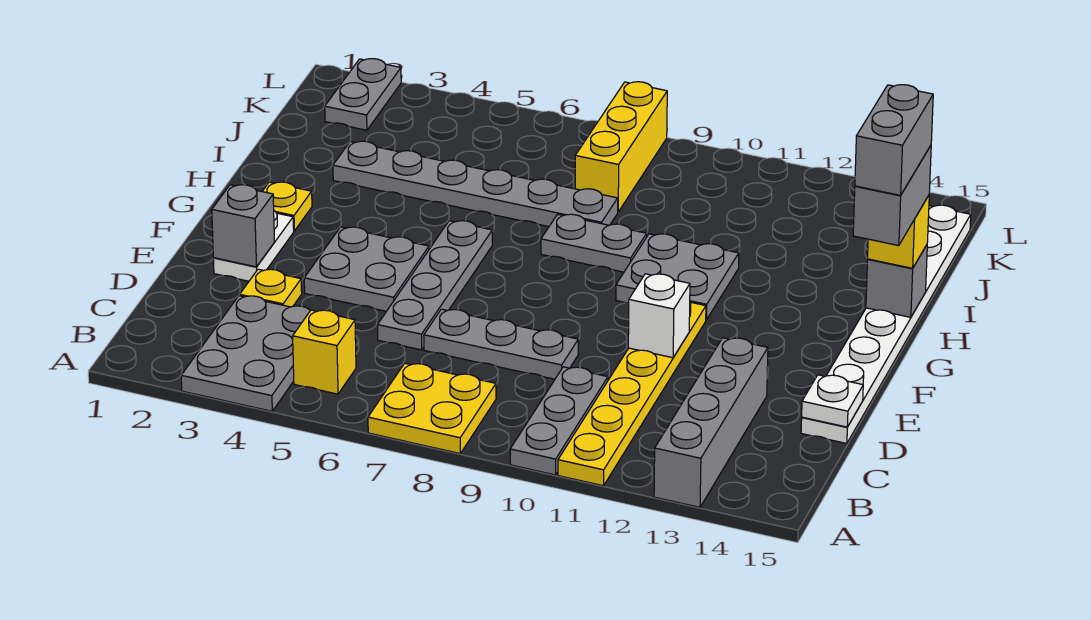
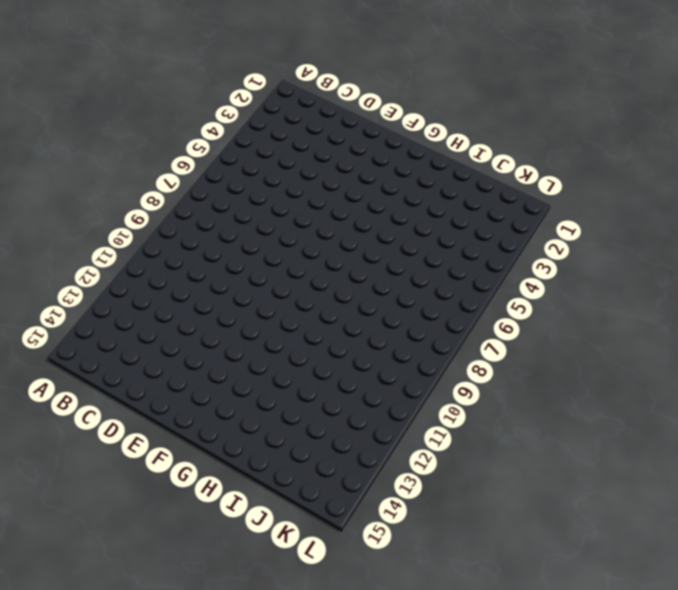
none -> grey 2x3 plate [181,296,310,411]
none -> yellow 2x2 plate [368,363,496,454]
none -> grey 1x3 plate [510,367,608,475]

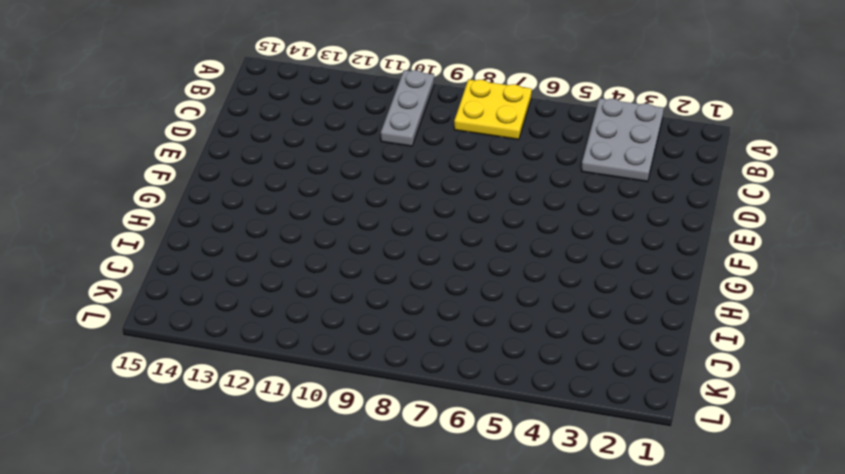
none -> yellow 1x6 plate [558,302,706,486]
none -> grey 1x4 brick [654,338,768,507]
none -> yellow 1x1 brick [293,310,356,394]

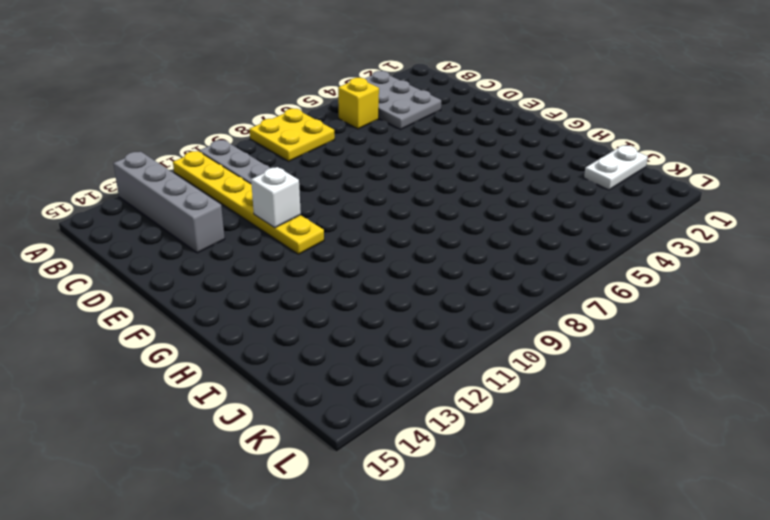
white 1x2 plate [584,146,648,190] -> white 1x2 plate turned to [213,211,294,281]
none -> yellow 1x1 plate [240,269,302,307]
none -> grey 1x4 plate [378,221,492,350]
none -> grey 1x3 plate [424,309,578,379]

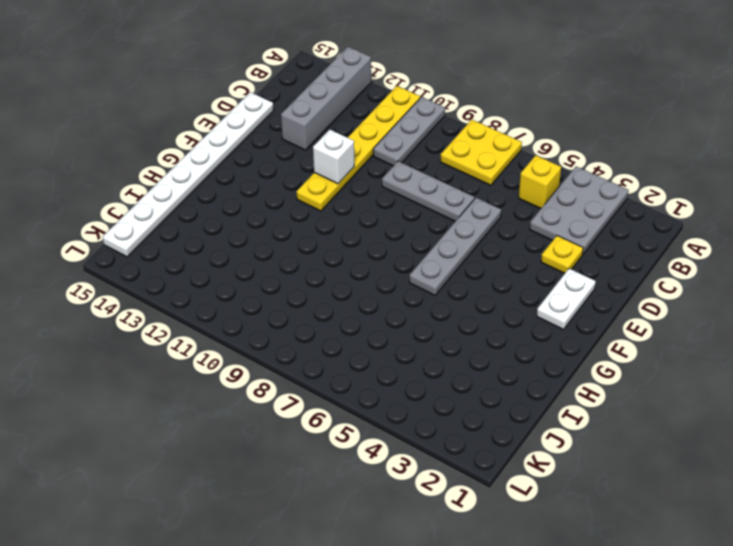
none -> grey 2x2 plate [304,227,429,311]
none -> yellow 1x1 plate [262,182,312,231]
none -> grey 2x2 plate [616,234,739,320]

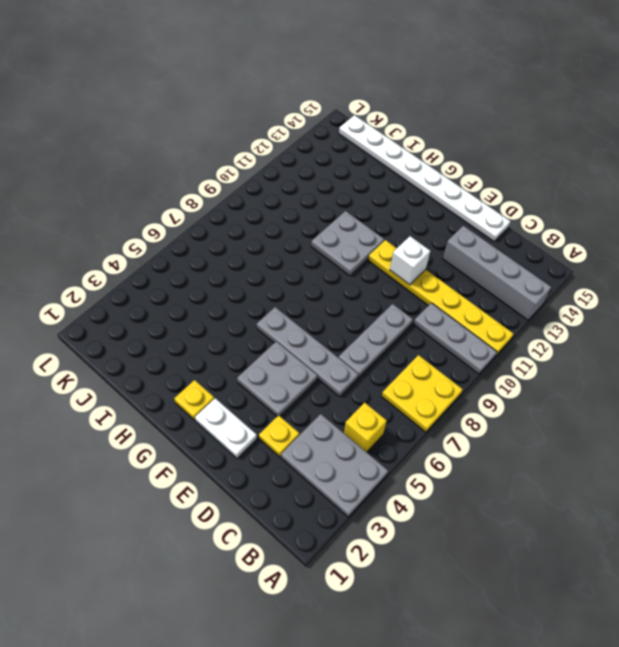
none -> grey 1x2 plate [541,214,647,272]
none -> grey 1x6 plate [333,141,618,227]
none -> yellow 1x3 brick [575,82,667,212]

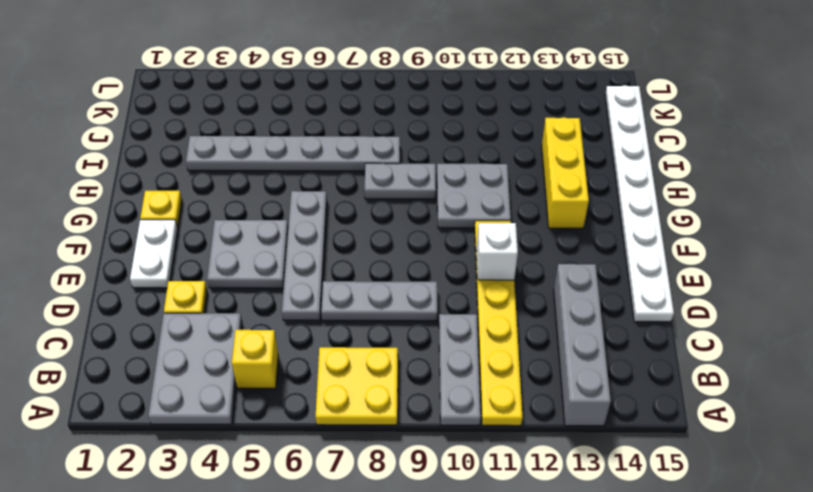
yellow 1x3 brick [542,117,589,228] -> yellow 1x3 brick moved to [575,82,667,212]
none -> grey 1x2 plate [325,59,401,130]
none -> white 1x1 plate [802,375,863,427]
none -> grey 1x1 brick [212,185,275,267]

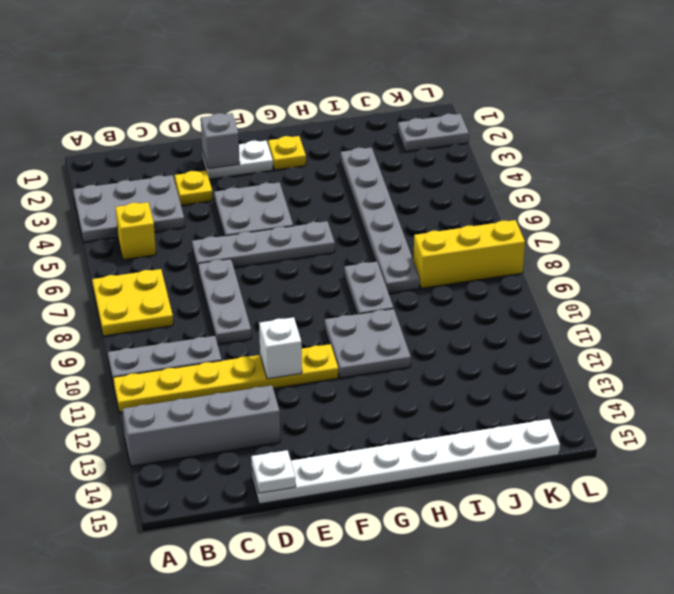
none -> grey 1x1 brick [866,245,927,317]
none -> yellow 1x1 brick [868,196,929,268]
none -> grey 1x2 brick [853,146,931,246]

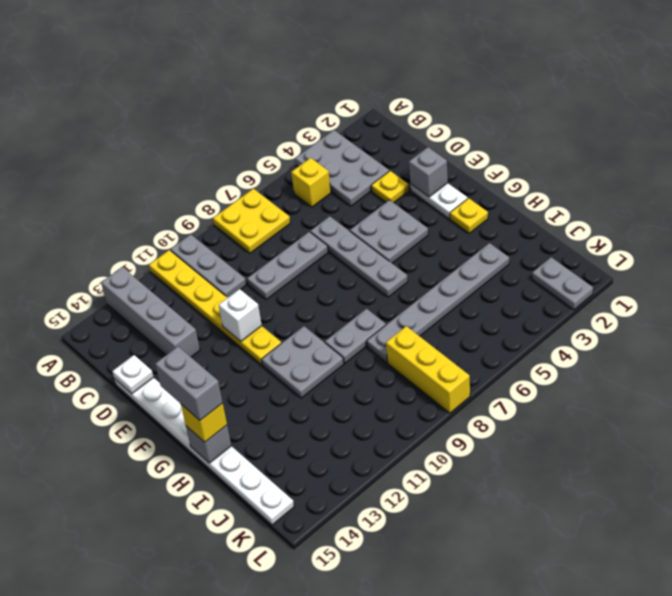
none -> grey 1x2 brick [855,85,933,195]

